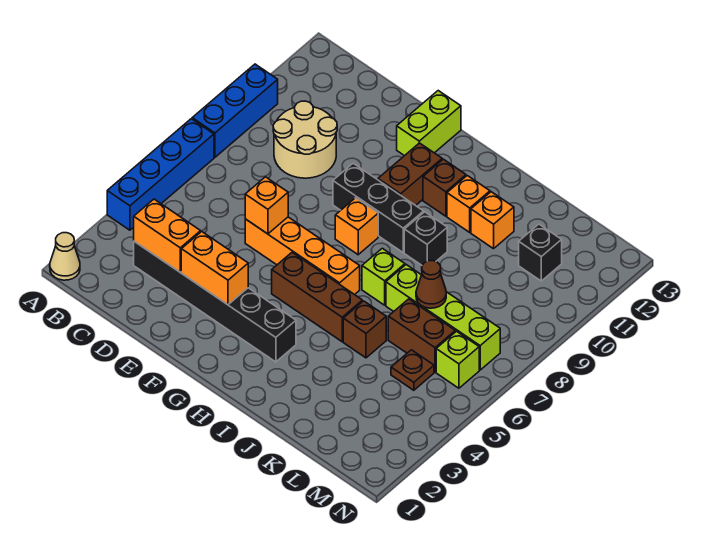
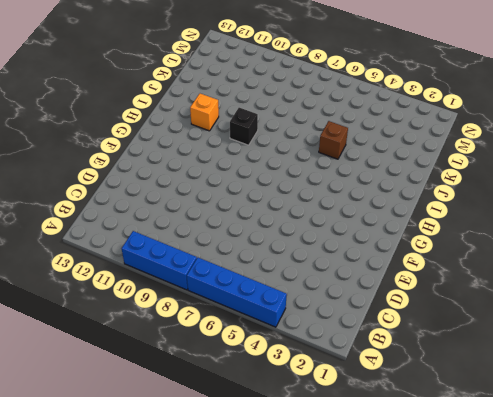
none -> tan 1x1 cone [50,233,80,280]
none -> black 1x6 brick [134,241,296,362]
none -> tan 2x2 round brick [273,101,337,178]

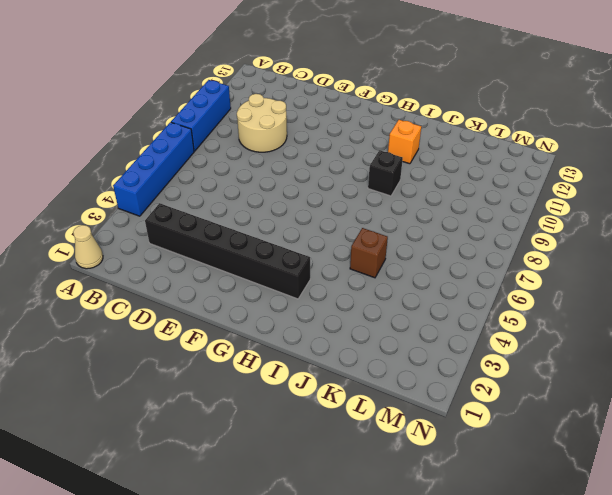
none -> orange 1x4 brick [245,217,360,295]
none -> black 1x3 brick [333,163,424,252]
none -> lime 1x2 brick [397,91,461,156]

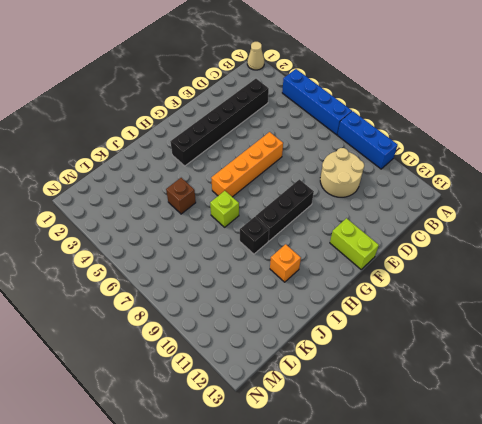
none -> brown 1x3 brick [272,253,362,342]
none -> orange 1x1 brick [335,198,378,255]
none -> brown 1x2 brick [378,143,442,206]

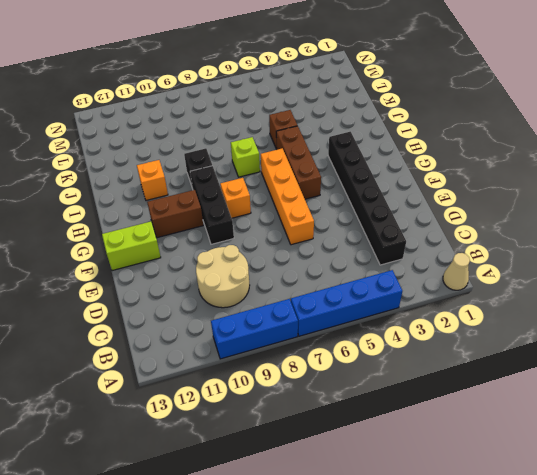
none -> brown 1x1 brick [423,159,466,216]
none -> lime 1x4 brick [386,265,500,370]
none -> orange 1x1 brick [471,192,514,249]

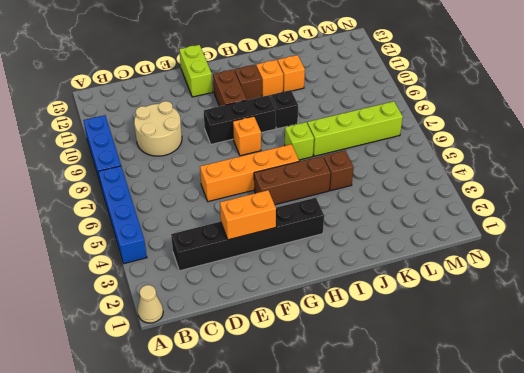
none -> brown 1x2 brick [388,299,455,372]
none -> brown 1x1 plate [391,350,434,390]
none -> black 1x1 brick [519,224,562,281]

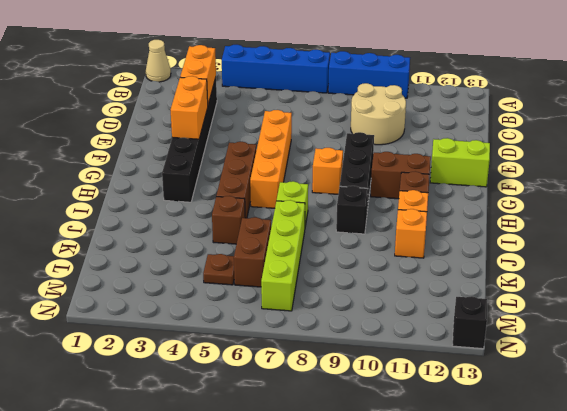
black 1x1 brick [452,296,487,349] -> black 1x1 brick moved to [519,224,562,281]
none -> lime 1x1 brick [436,331,479,388]
none -> orange 1x1 brick [245,177,288,234]
none -> brown 1x1 cone [416,261,446,308]

